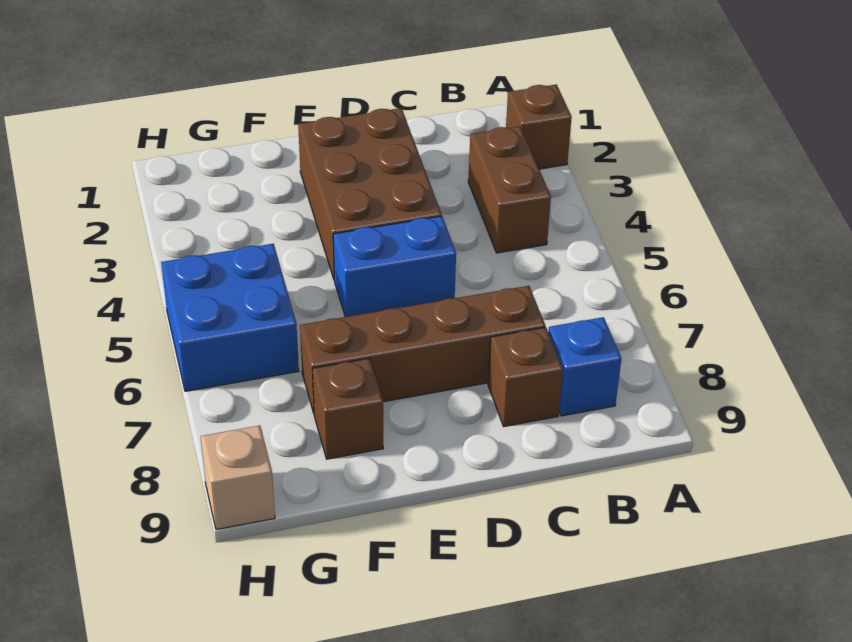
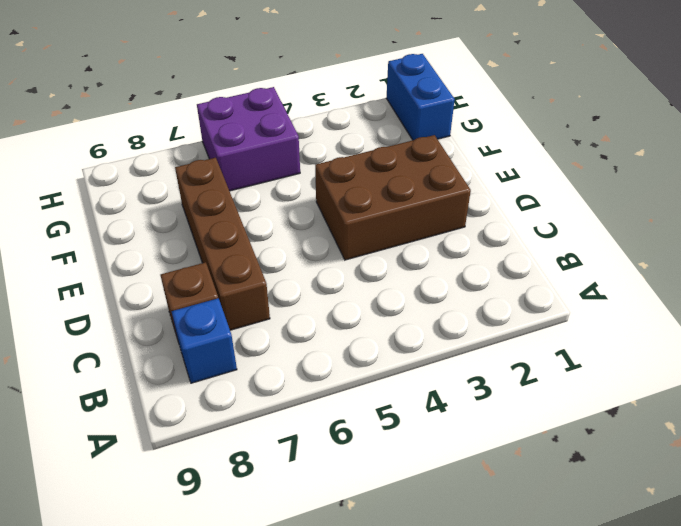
blue 1x2 brick [386,54,455,140] -> blue 1x2 brick moved to [333,216,456,317]
purple 2x2 brick [197,87,300,191] -> blue 2x2 brick [161,244,299,391]
none -> brown 1x1 brick [506,84,572,169]
none -> brown 1x2 brick [468,126,551,253]

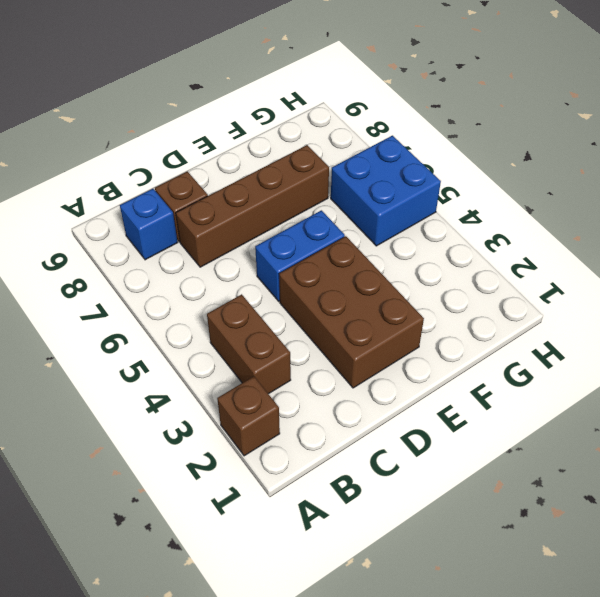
none -> brown 1x1 brick [312,358,383,459]
none -> tan 1x1 brick [201,425,275,530]

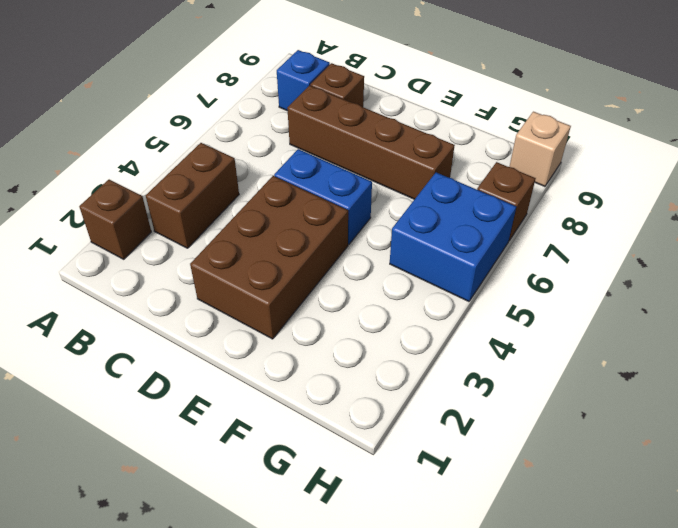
brown 1x1 brick [477,162,536,240] -> brown 1x1 brick moved to [312,358,383,459]

